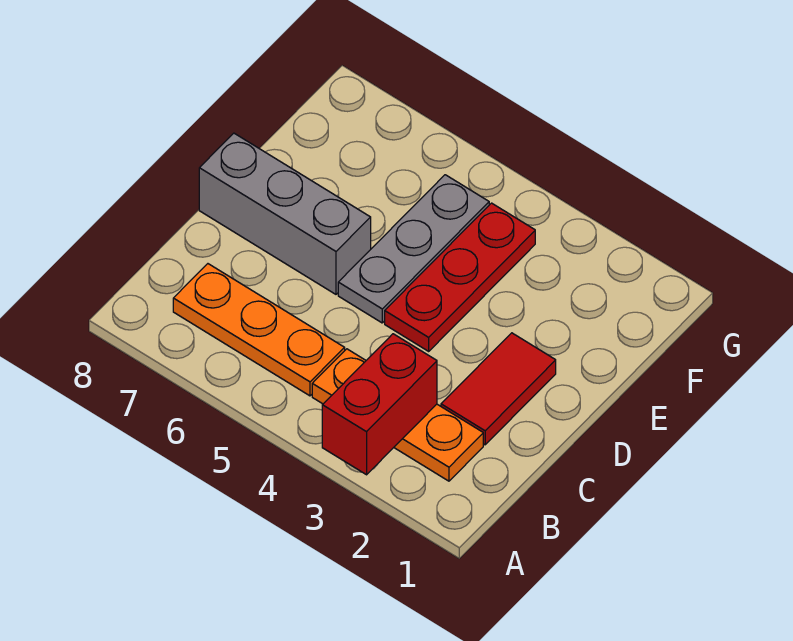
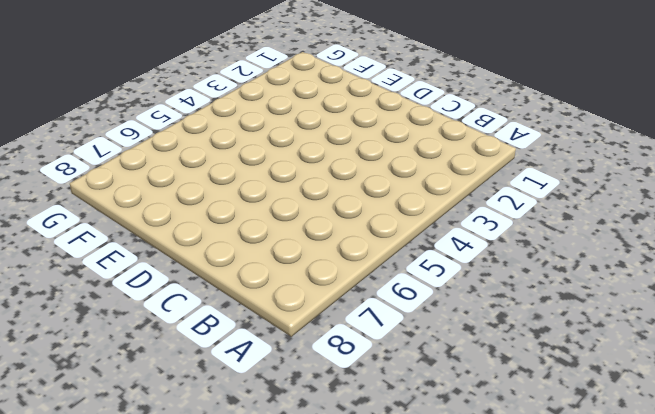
none -> orange 1x3 plate [312,349,483,481]
none -> orange 1x3 plate [173,264,345,396]

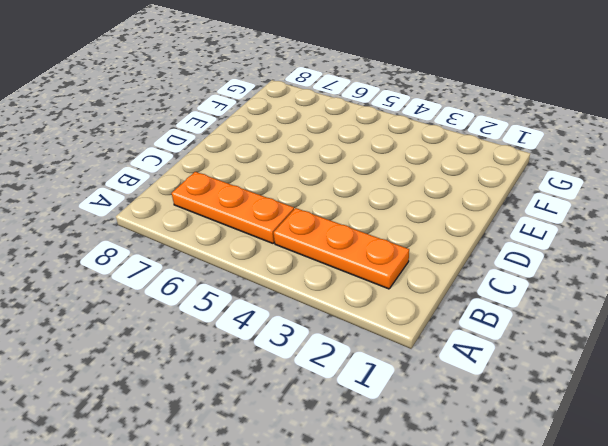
none -> red 1x2 tile [441,333,556,445]
none -> red 1x3 plate [385,203,535,351]

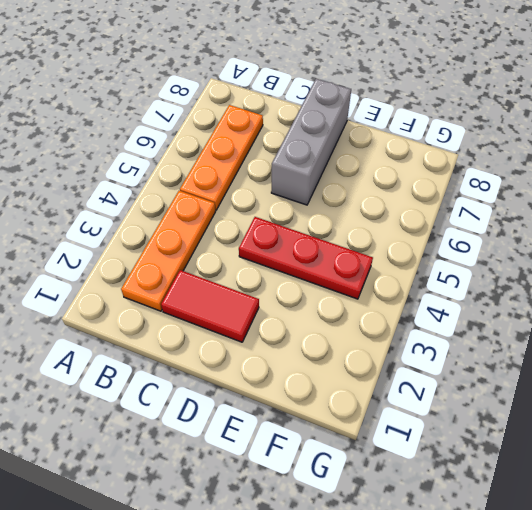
none -> grey 1x3 plate [338,175,489,323]
none -> red 1x2 brick [322,334,437,475]

